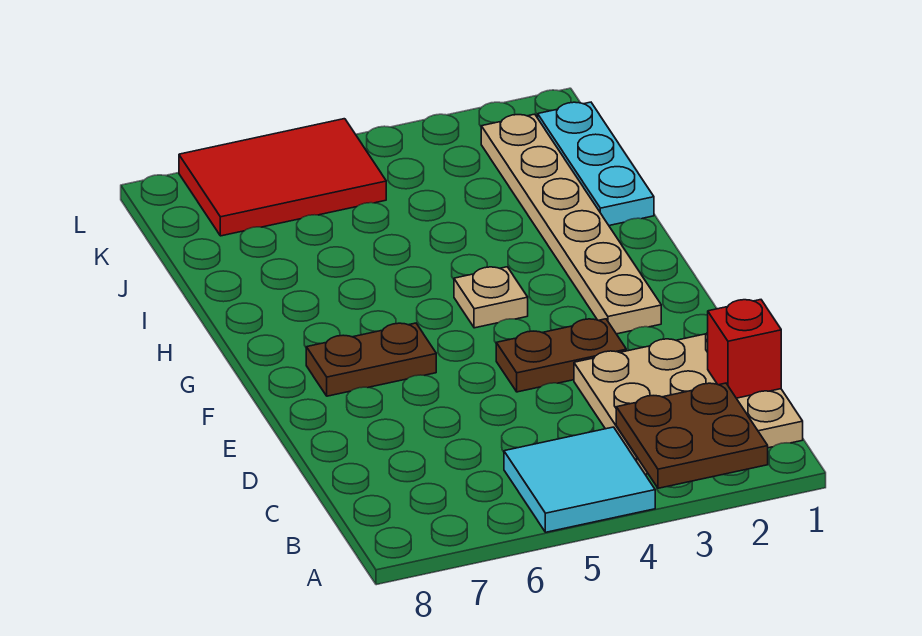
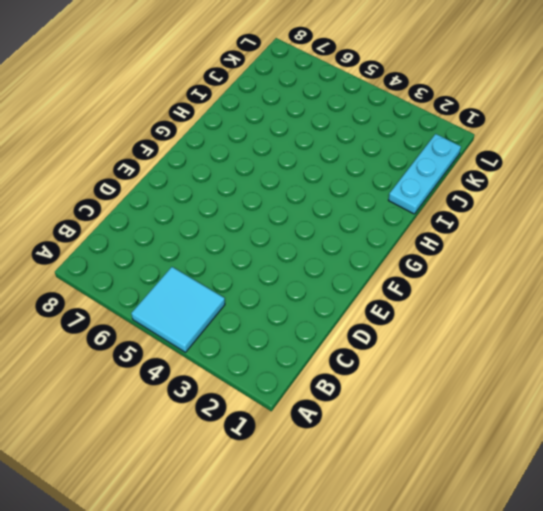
none -> tan 3x3 plate [574,332,803,474]
none -> brown 1x2 plate [496,319,626,392]

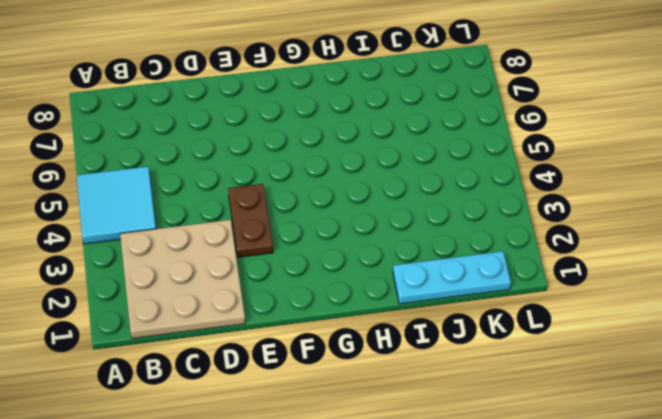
none -> tan 1x6 plate [481,114,661,334]
none -> brown 1x2 plate [306,323,436,396]

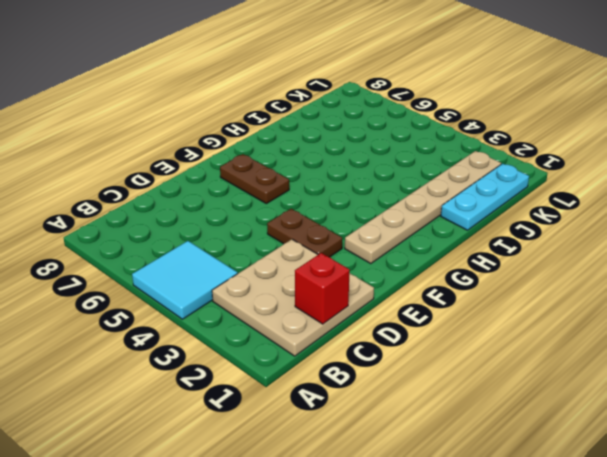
none -> tan 1x1 plate [454,267,528,328]
none -> red 2x3 tile [179,119,386,236]

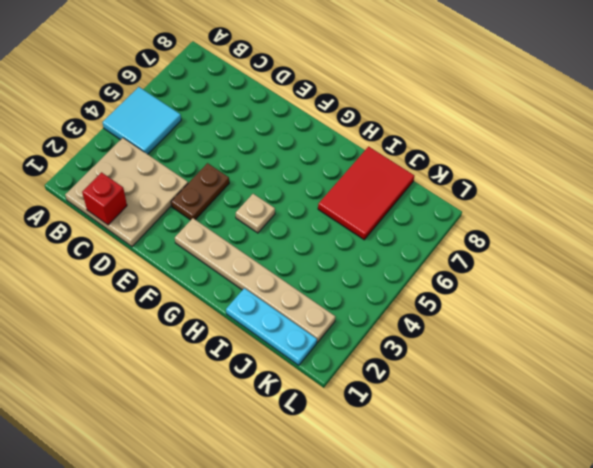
red 2x3 tile [318,147,415,240] -> red 2x3 tile moved to [179,119,386,236]
none -> brown 1x2 plate [306,323,436,396]
none -> brown 2x2 plate [616,383,768,488]

